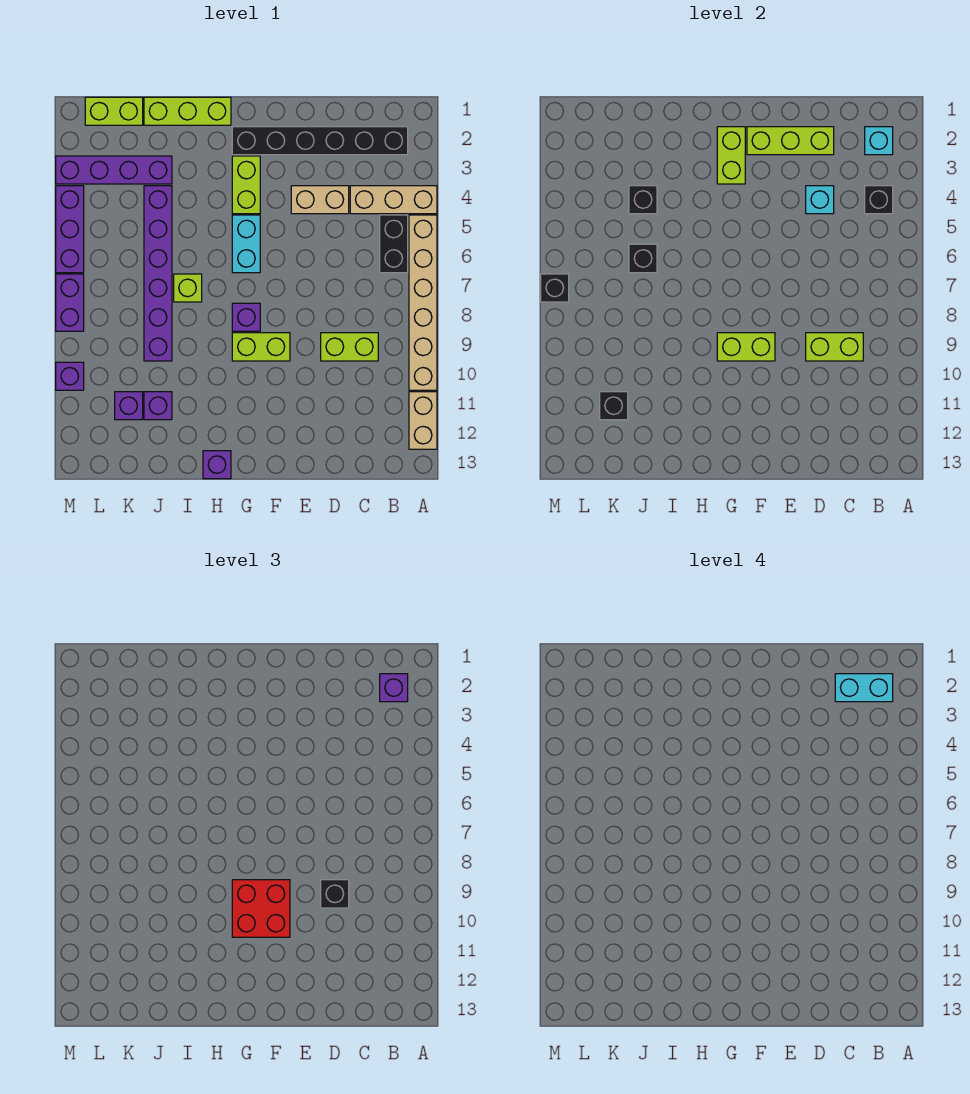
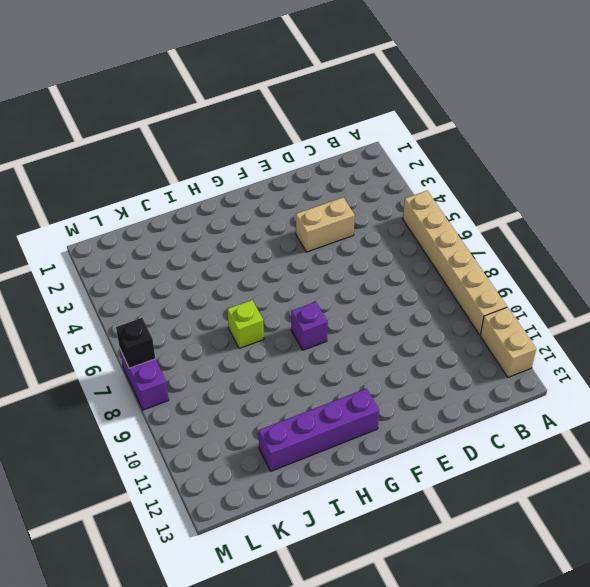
purple 1x4 brick [258,388,379,471] -> purple 1x4 brick moved to [56,156,172,184]
none -> tan 1x3 brick [350,186,437,214]
none -> black 1x6 brick [232,127,408,155]
none -> black 1x2 brick [380,215,408,273]
none -> lime 1x2 brick [321,333,378,361]

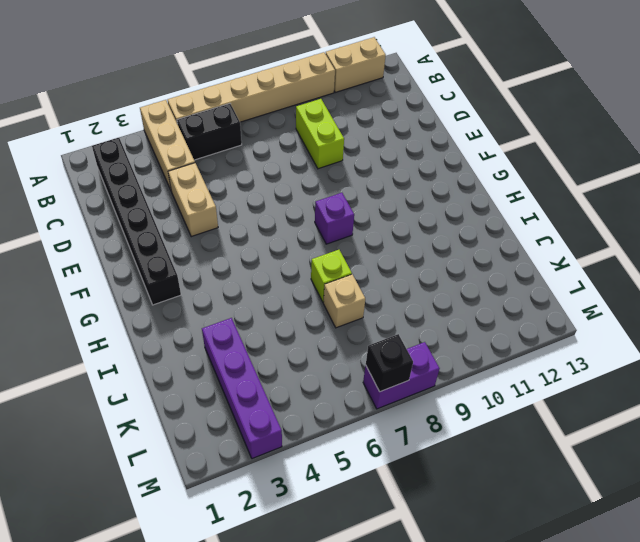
tan 1x1 brick [323,274,365,328] -> purple 1x6 brick [144,186,172,361]
none -> lime 1x2 brick [232,333,290,361]
none -> lime 1x2 brick [232,156,260,214]
none -> cyan 1x2 brick [232,215,260,273]
none -> lime 1x3 brick [144,97,231,125]

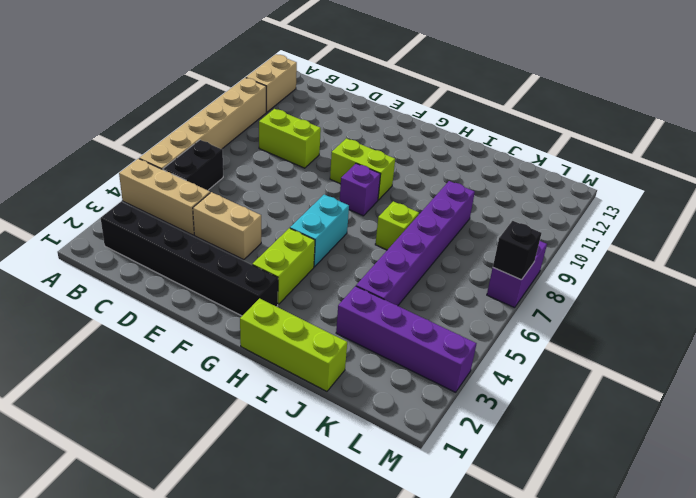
none -> purple 1x1 brick [203,451,231,479]
none -> purple 1x1 brick [144,392,172,420]
none -> lime 1x2 brick [85,97,143,125]
none -> purple 1x1 brick [115,392,143,420]

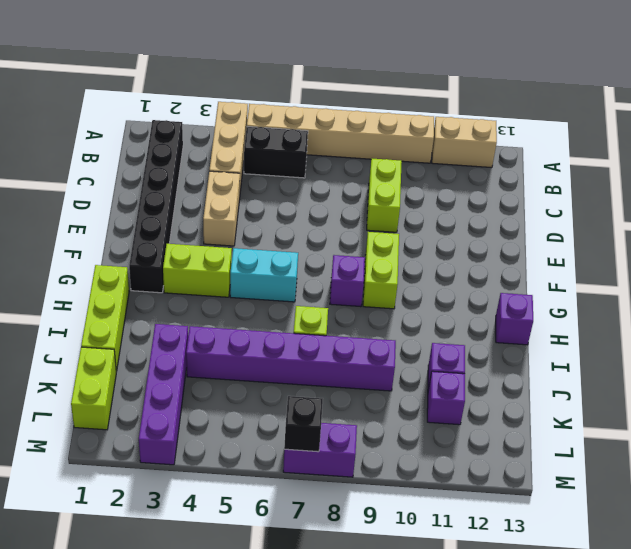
none -> purple 1x3 brick [56,186,84,273]
none -> purple 1x1 brick [56,362,84,390]
none -> cyan 1x1 brick [865,127,893,155]
none -> black 1x1 brick [865,186,893,214]

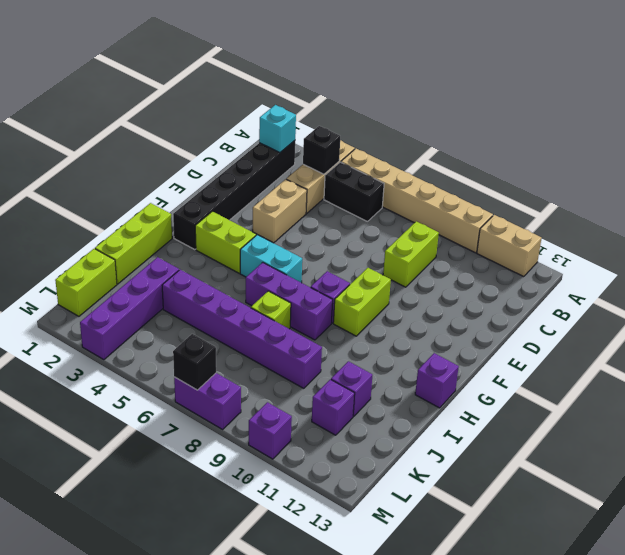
purple 1x3 brick [246,262,333,340] -> purple 1x3 brick moved to [56,186,84,273]
none -> lime 1x2 brick [806,333,863,361]
none -> lime 1x3 brick [747,127,834,155]
none -> cyan 1x1 brick [806,186,834,214]
none -> lime 1x2 brick [717,333,775,361]

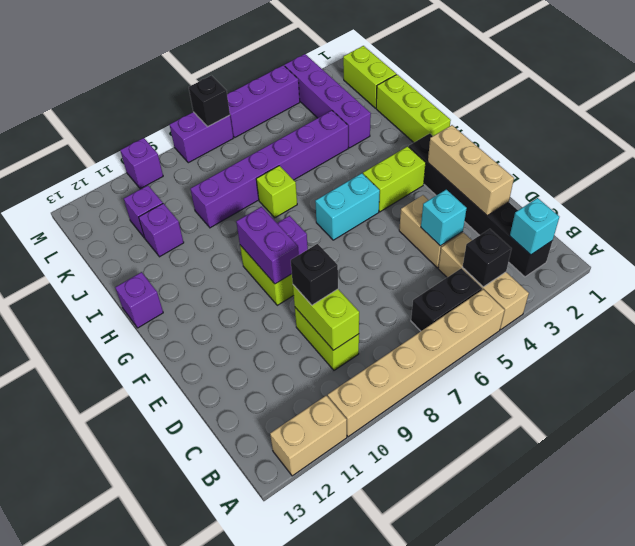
tan 1x3 brick [428,125,514,215] -> lime 1x3 brick [747,127,834,155]
purple 1x2 brick [236,207,299,284] -> lime 1x2 brick [717,333,775,361]
none -> lime 1x2 brick [717,127,745,184]
none -> black 1x1 brick [629,186,657,214]
none -> black 1x1 brick [629,244,657,273]
none -> black 1x1 brick [600,392,628,420]

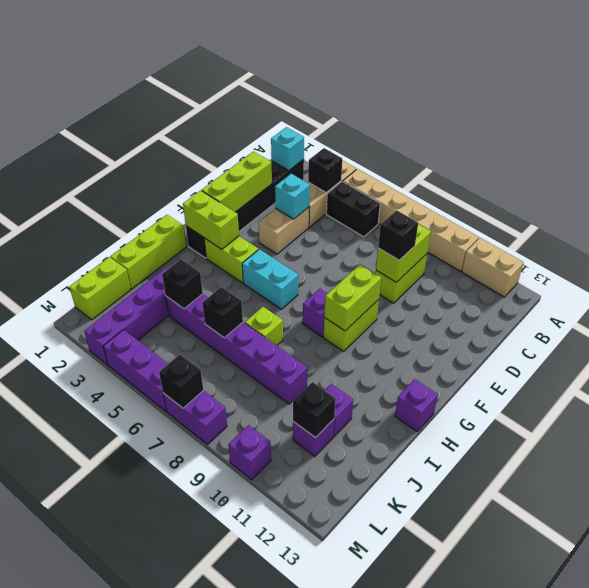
none -> purple 1x1 brick [380,674,408,702]
none -> red 2x2 brick [232,880,290,937]
none -> cyan 1x2 brick [835,674,893,702]

